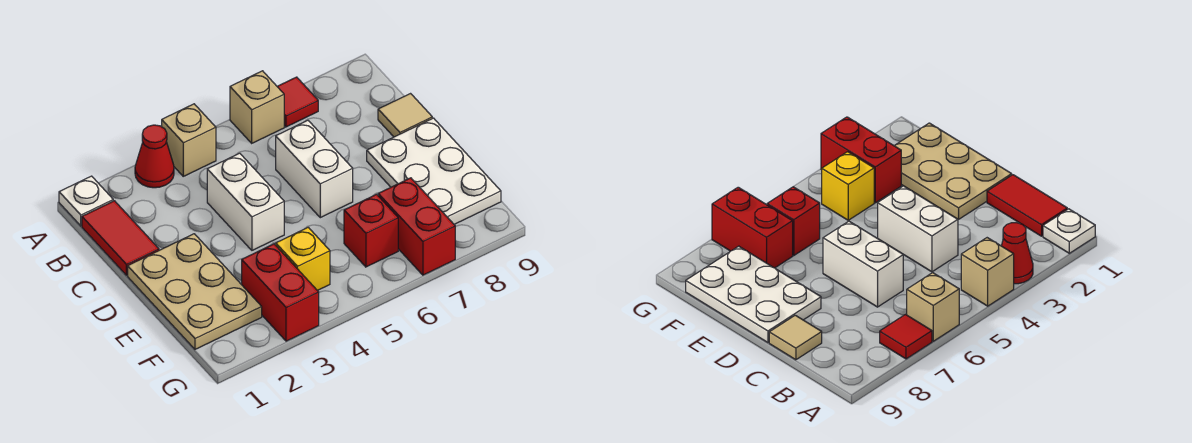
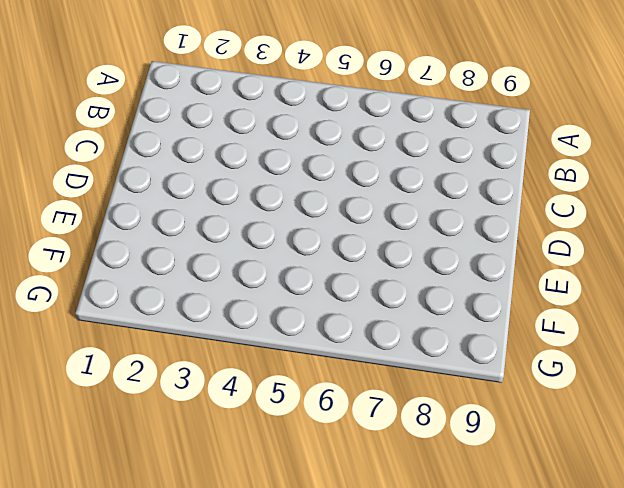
none -> white 1x1 plate [59,176,113,226]
none -> red 1x1 cone [135,125,174,188]
none -> tan 1x1 brick [162,104,216,176]

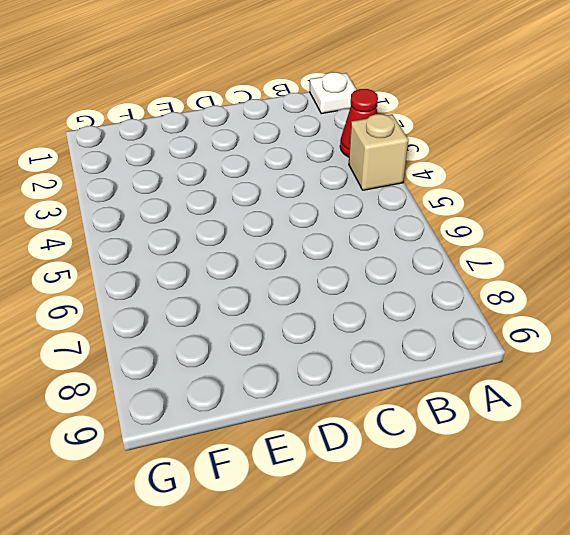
none -> tan 1x1 brick [230,71,284,143]
none -> red 1x1 tile [277,77,318,127]
none -> red 1x2 tile [82,201,159,275]

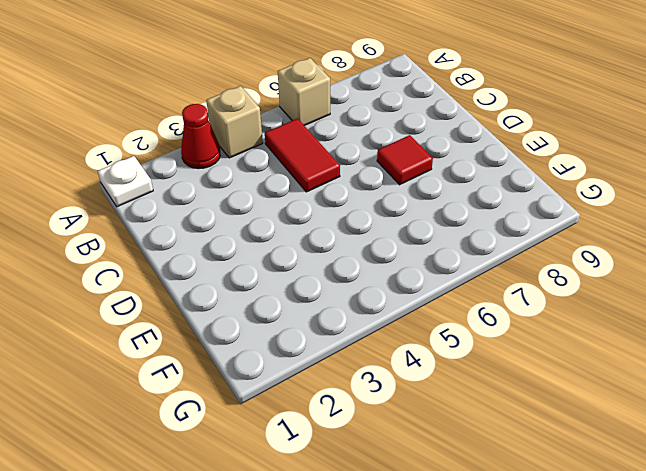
red 1x2 tile [265,119,340,192] -> red 1x2 tile moved to [82,201,159,275]
red 1x1 tile [377,135,433,185] -> red 1x1 tile moved to [277,77,318,127]
none -> white 1x2 brick [207,153,284,250]
none -> white 1x2 brick [276,120,353,218]
none -> tan 1x1 tile [378,94,432,137]

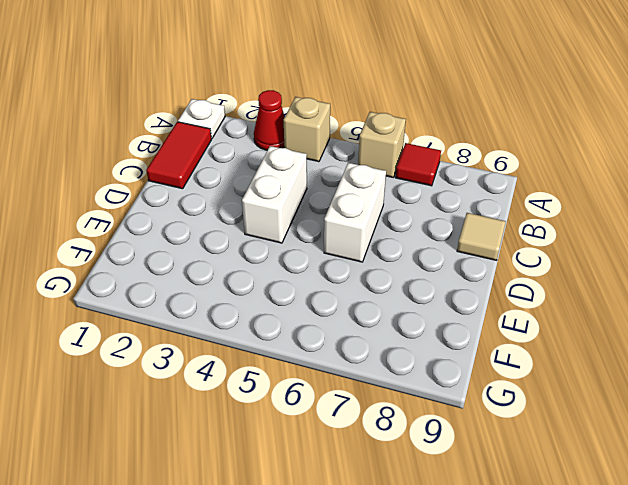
none -> tan 2x3 plate [128,234,262,349]
none -> white 2x3 plate [367,118,501,224]
none -> red 1x2 brick [242,244,319,341]

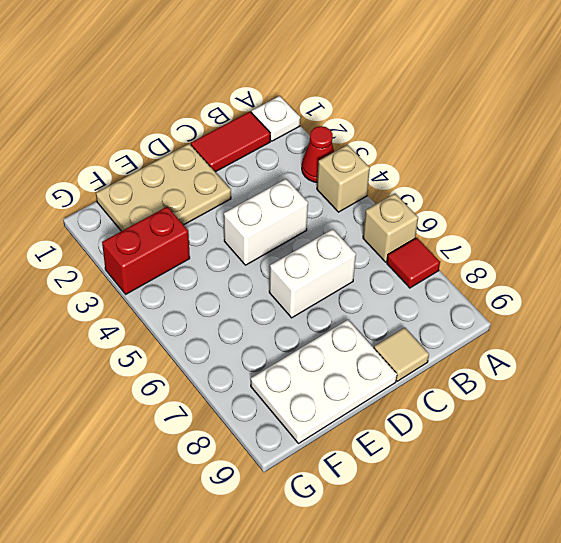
none -> yellow 1x1 brick [276,227,330,291]
none -> red 1x1 brick [344,194,398,267]
none -> red 1x2 brick [378,178,455,275]

